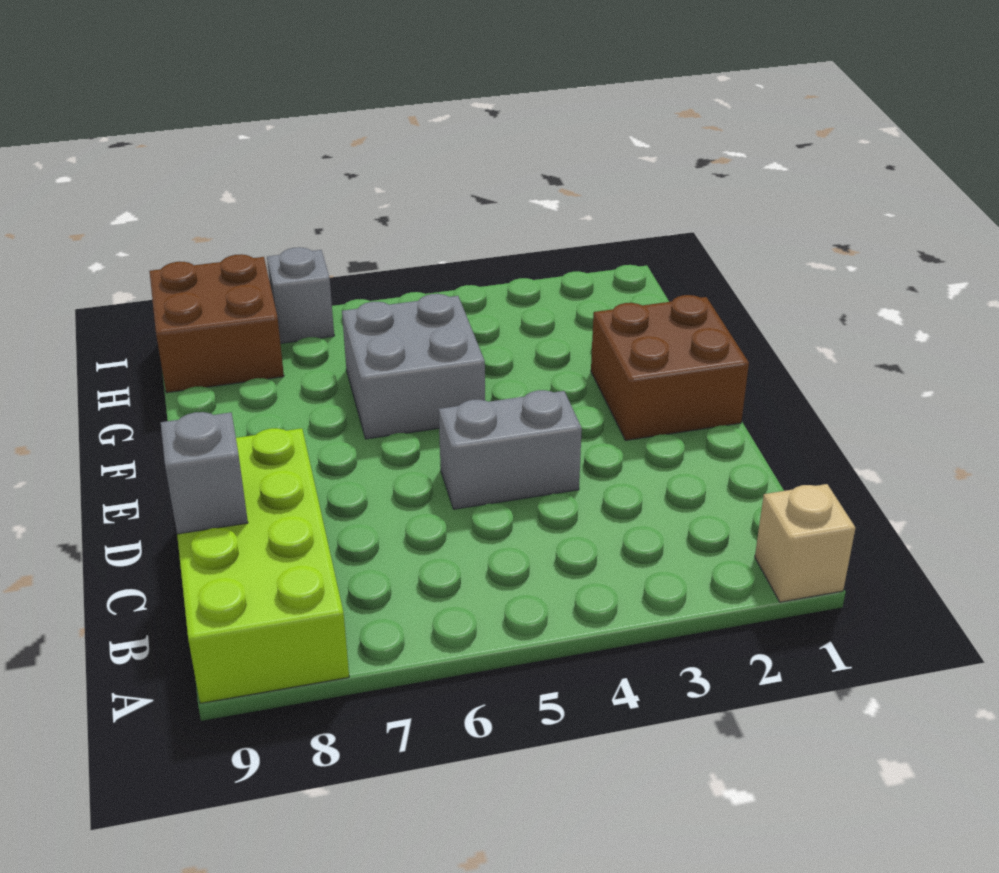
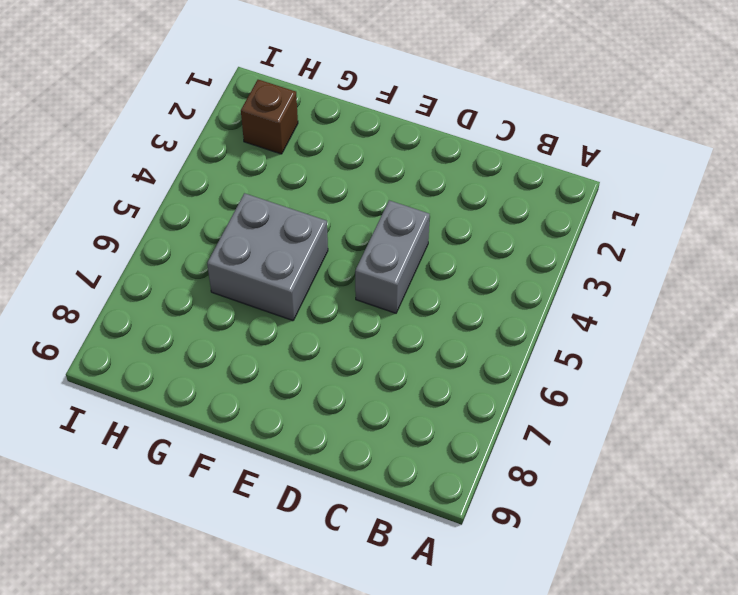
brown 1x1 brick [241,80,298,154] -> none
none -> tan 1x1 brick [755,484,855,602]
none -> lime 2x4 brick [177,428,349,703]

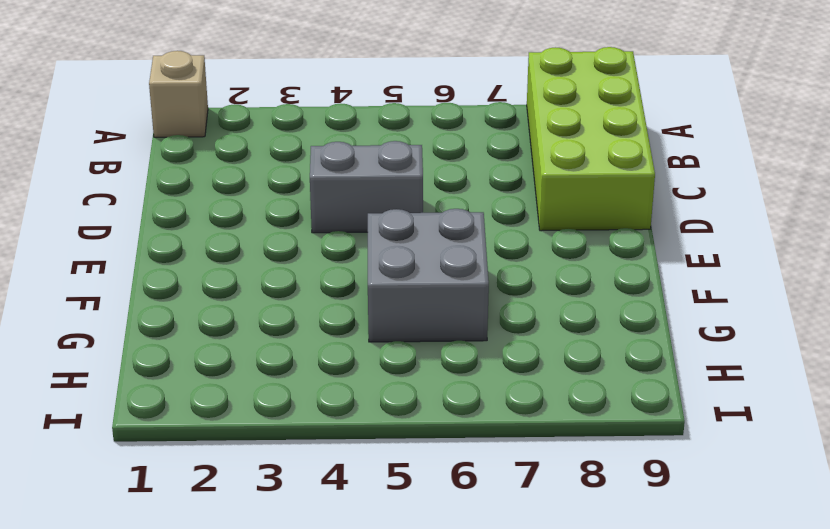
none -> brown 2x2 brick [591,295,749,440]
none -> brown 2x2 brick [149,254,284,393]

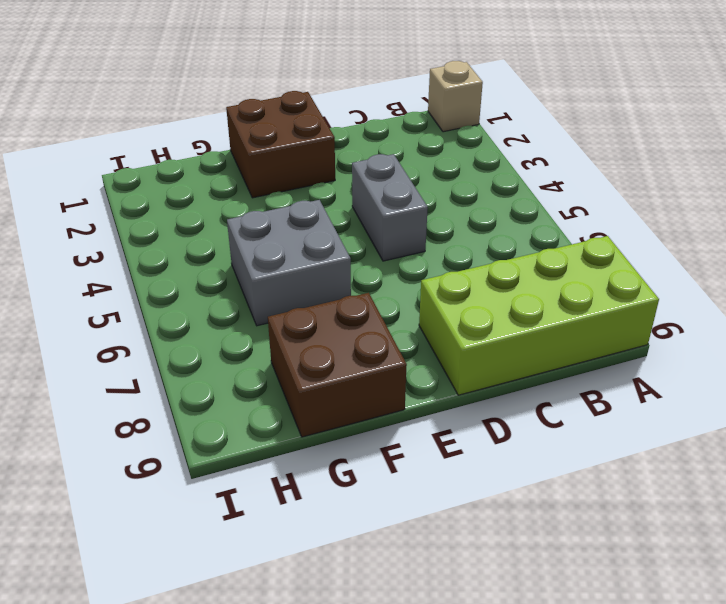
brown 2x2 brick [268,293,407,437] -> brown 2x2 brick moved to [149,254,284,393]
none -> grey 1x1 brick [267,247,334,343]
none -> grey 1x1 brick [161,412,248,534]

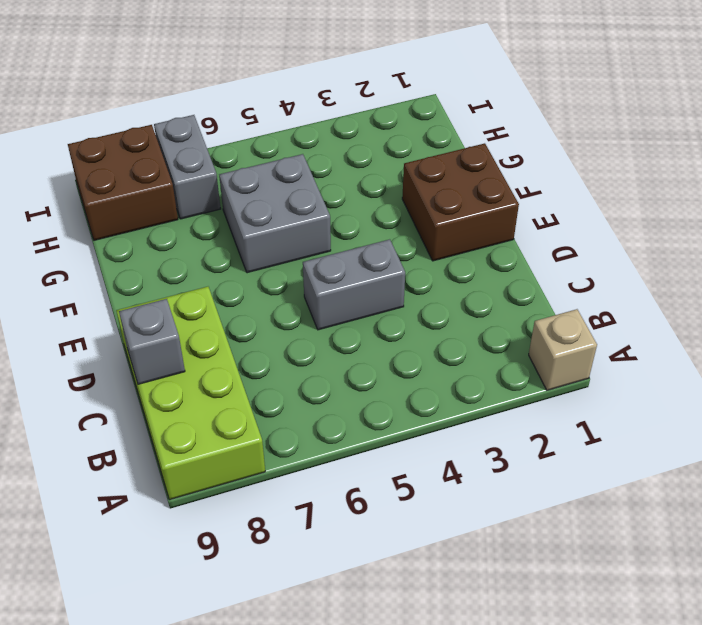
grey 1x2 brick [154,115,221,219] -> grey 1x1 brick [267,247,334,343]

